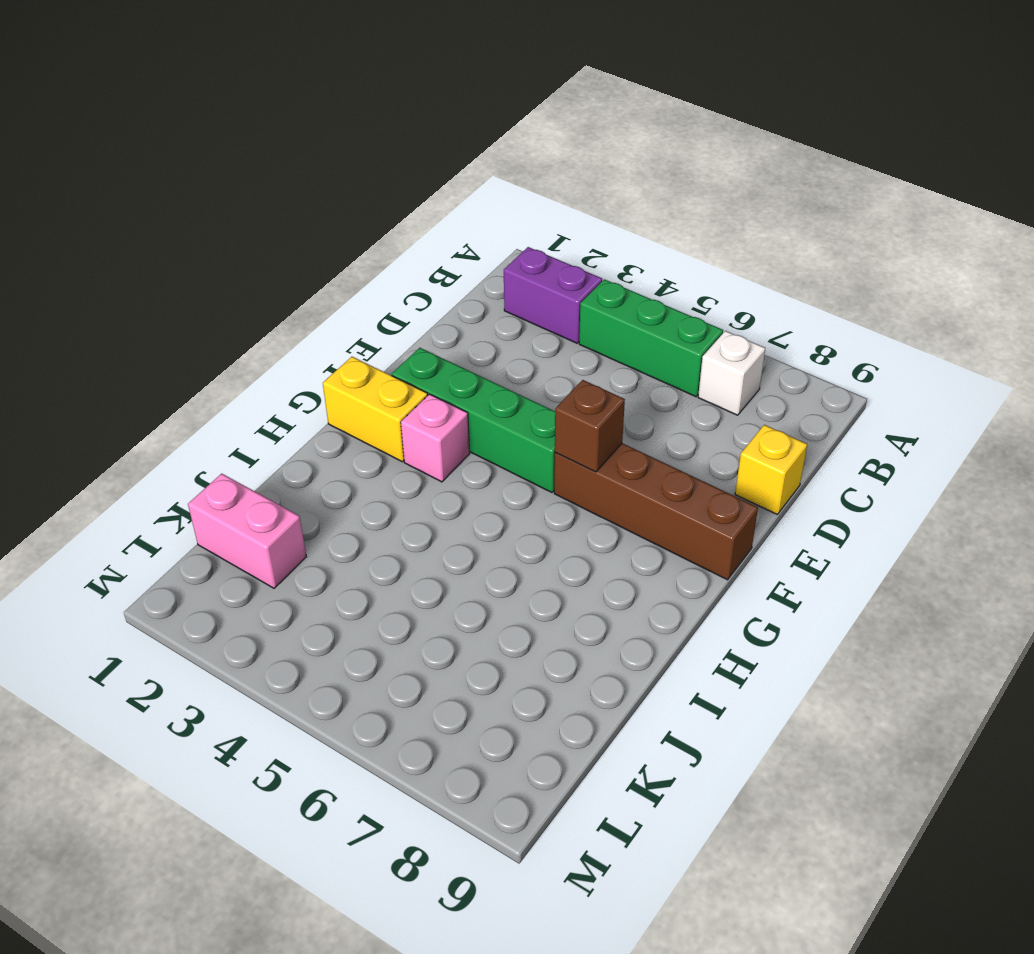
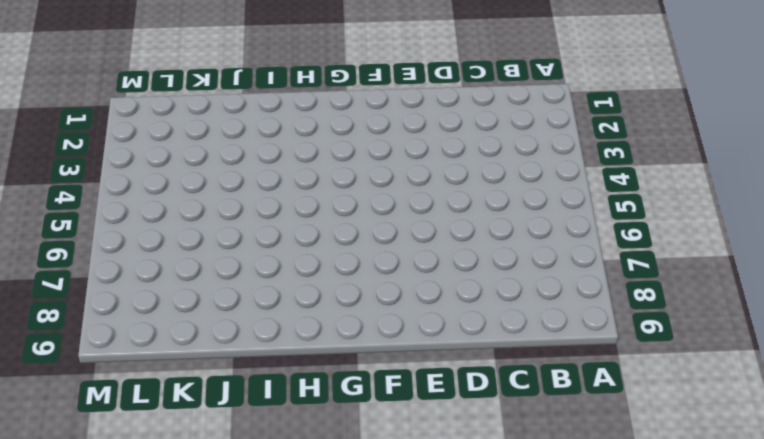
none -> purple 1x2 brick [504,247,602,343]
none -> green 1x3 brick [579,279,723,397]

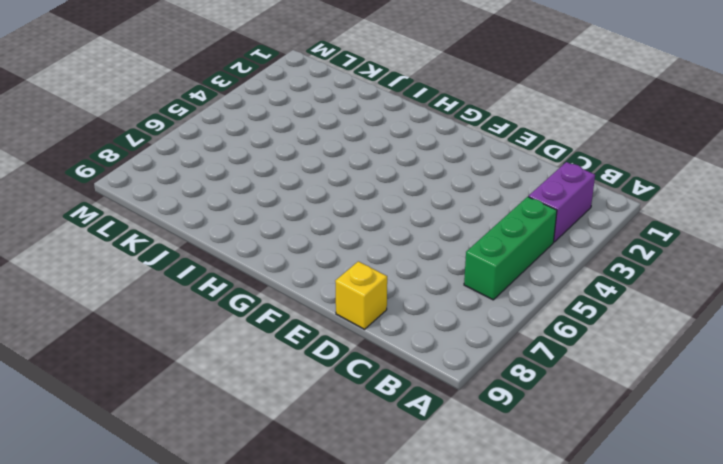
none -> white 1x1 brick [698,331,765,415]
none -> green 1x4 brick [392,348,555,492]

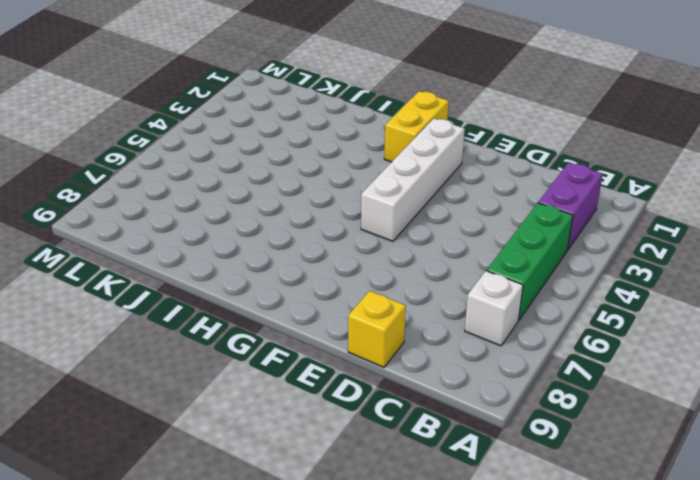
white 1x4 brick [361,118,465,241] -> green 1x4 brick [392,348,555,492]
none -> brown 1x4 brick [554,443,758,580]
none -> pink 1x1 brick [401,394,470,482]

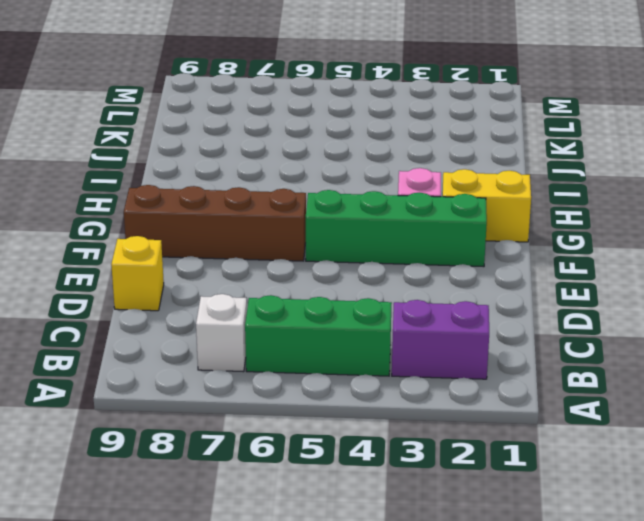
none -> pink 1x2 brick [188,474,306,588]
none -> brown 1x1 brick [555,380,625,472]

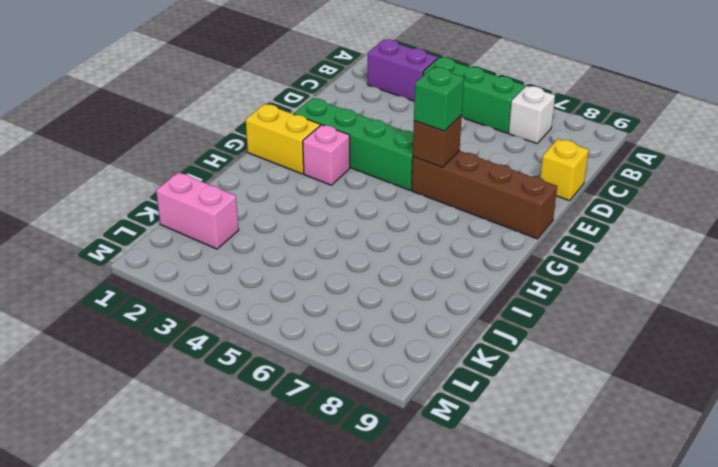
green 1x1 brick [414,67,464,131] -> none

